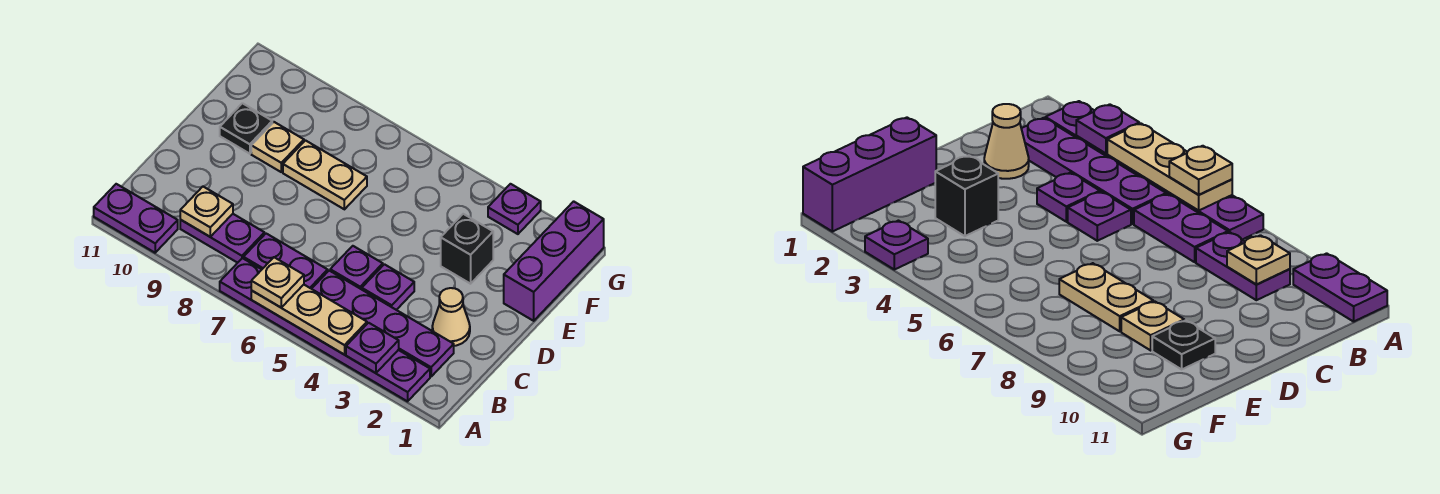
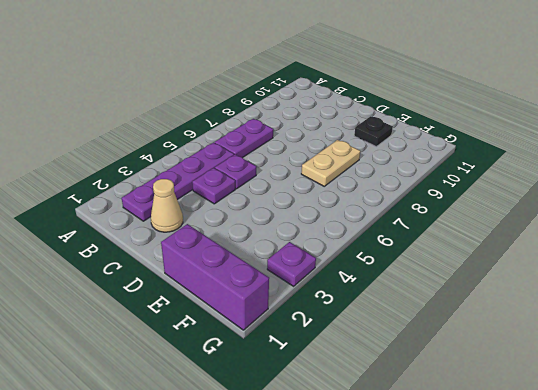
none -> purple 1x6 plate [220,258,430,401]
none -> purple 1x2 plate [94,184,178,253]
none -> purple 1x2 plate [180,214,264,263]

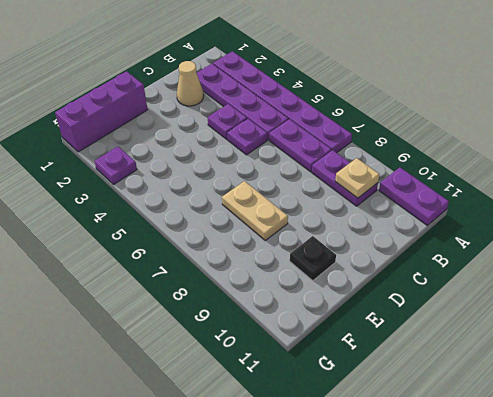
none -> black 1x1 brick [441,214,493,284]
none -> tan 1x1 plate [251,122,304,172]
none -> purple 1x1 plate [346,323,399,373]

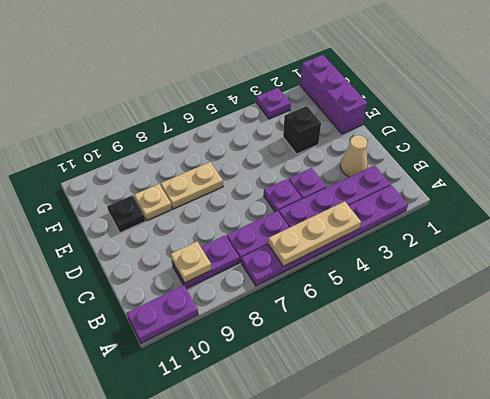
none -> purple 1x1 plate [346,323,399,373]
none -> tan 1x1 plate [251,257,304,307]

